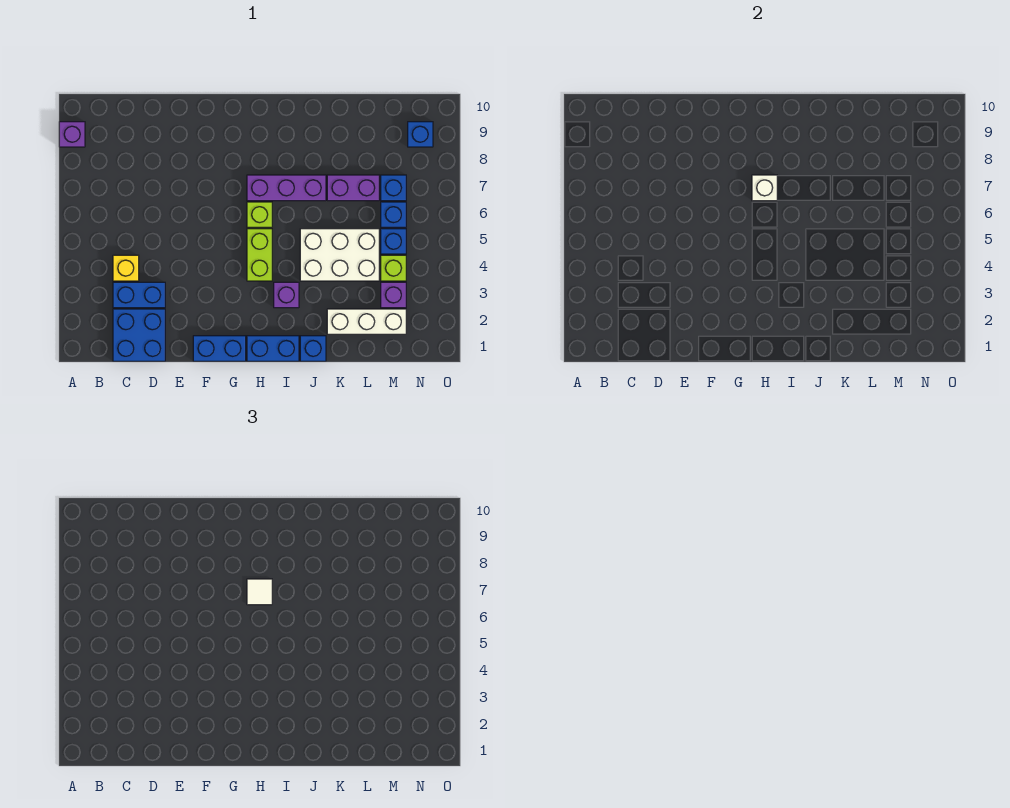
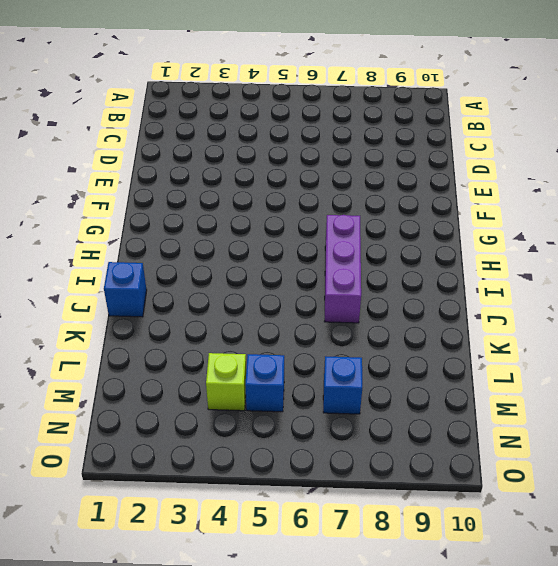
none -> purple 1x1 brick [59,122,85,147]
none -> blue 2x2 brick [113,309,165,361]
none -> blue 1x2 brick [113,282,165,308]

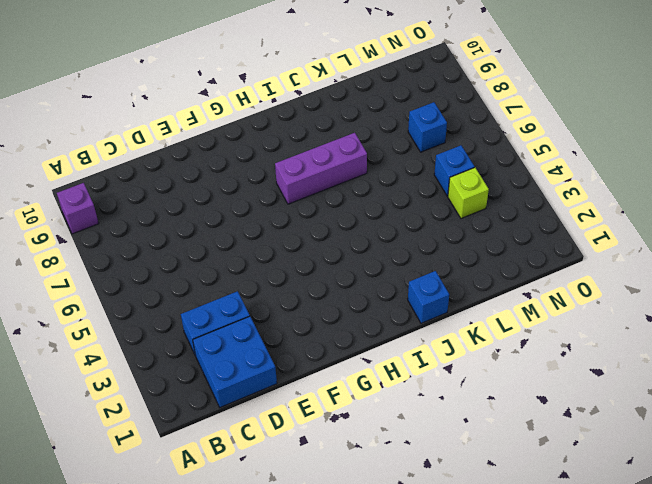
none -> yellow 1x1 brick [113,255,139,281]
none -> blue 1x2 brick [193,336,246,361]
none -> blue 1x2 brick [247,336,299,361]

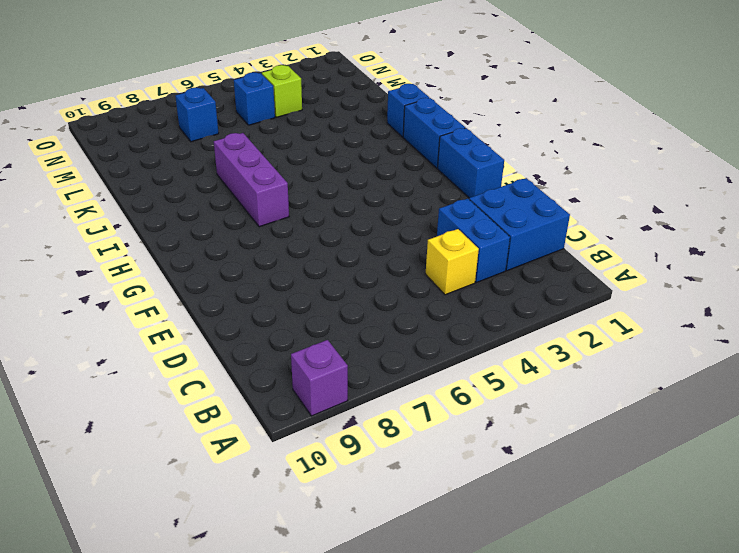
none -> lime 1x2 brick [247,229,272,281]
none -> lime 1x1 brick [247,202,272,227]
none -> purple 1x1 brick [274,282,299,308]

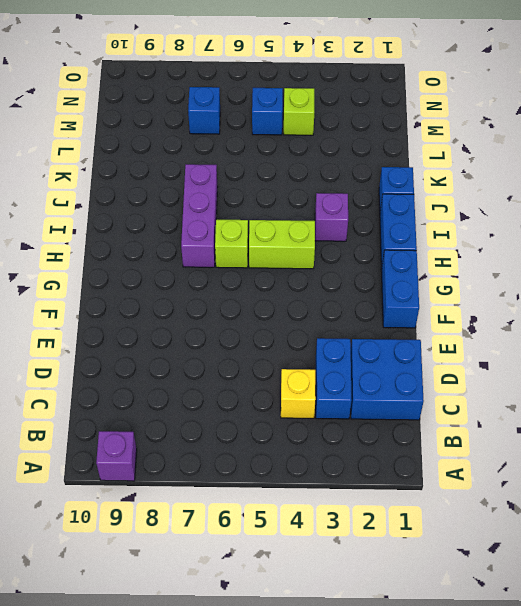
none -> white 2x3 brick [300,229,379,281]
none -> white 1x3 brick [327,309,406,334]
none -> purple 1x2 brick [327,175,379,201]

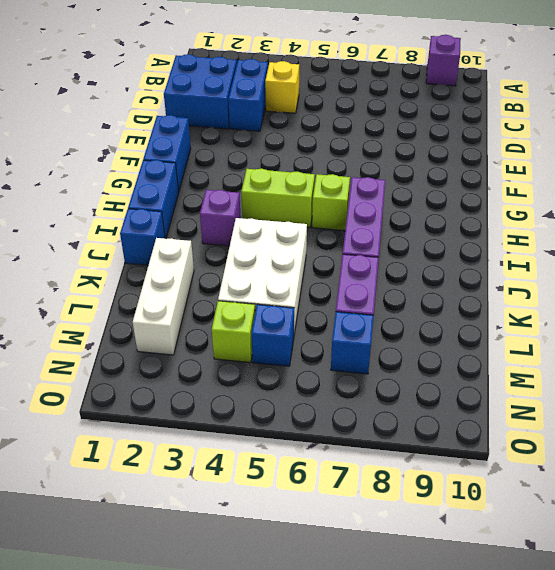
none -> purple 1x1 brick [381,282,406,308]
none -> blue 1x1 brick [381,202,406,227]
none -> blue 1x1 brick [408,122,433,147]

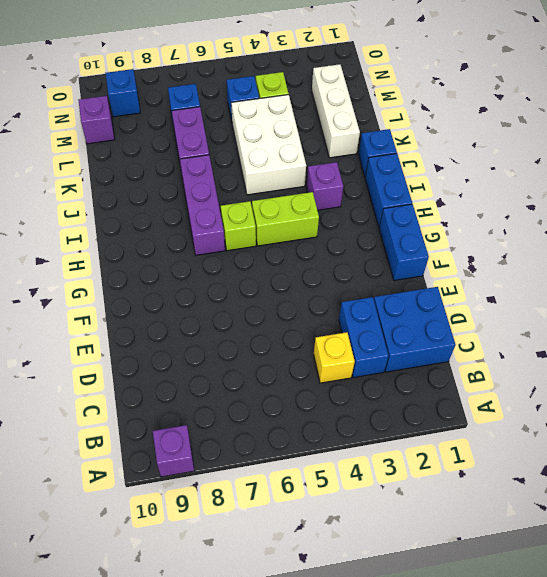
purple 1x1 brick [79,96,115,144] -> purple 1x1 brick moved to [381,282,406,308]
none -> blue 1x1 brick [381,202,406,227]
none -> white 1x1 brick [752,175,777,201]
none -> white 1x1 tile [247,579,272,605]

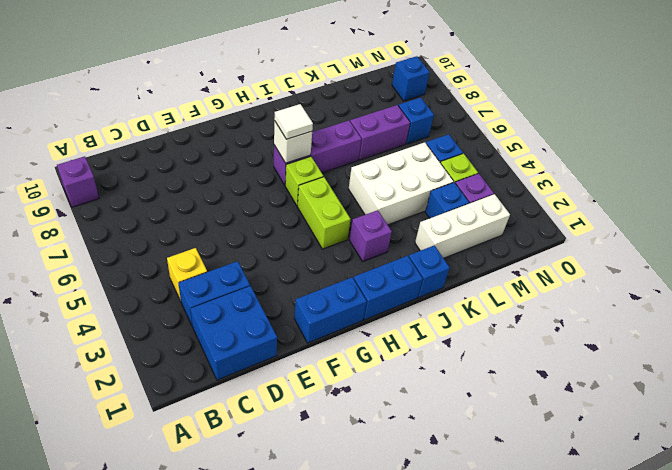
blue 1x1 brick [425,182,469,218] -> blue 1x1 brick moved to [381,202,406,227]

